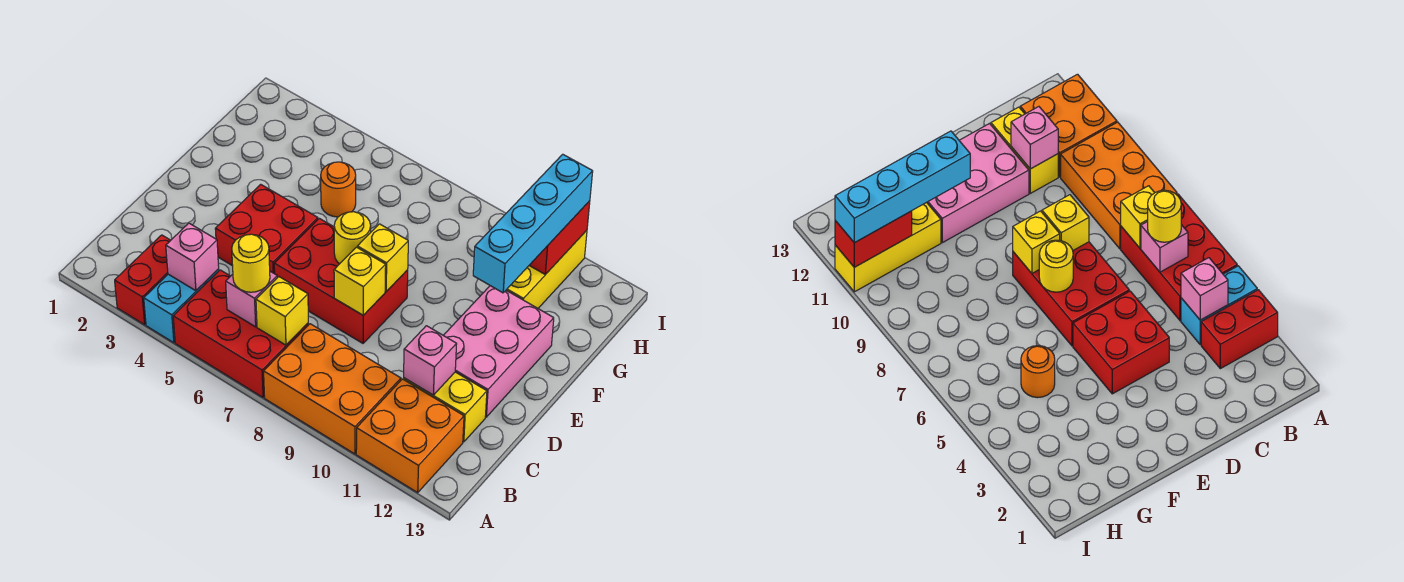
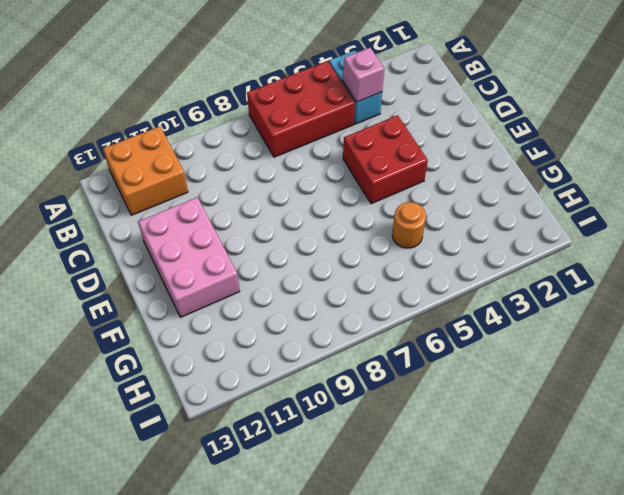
none -> red 1x2 brick [115,235,171,325]
none -> orange 2x3 brick [264,324,401,454]
none -> yellow 1x2 brick [403,372,487,442]

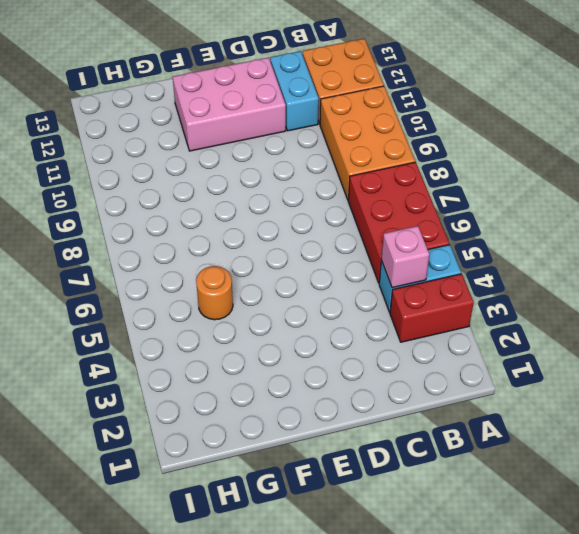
cyan 1x2 brick [270,51,319,131] -> yellow 1x2 brick [403,372,487,442]
none -> red 2x2 brick [215,184,318,274]
none -> red 2x3 brick [274,218,408,343]
none -> yellow 1x3 brick [507,230,587,308]

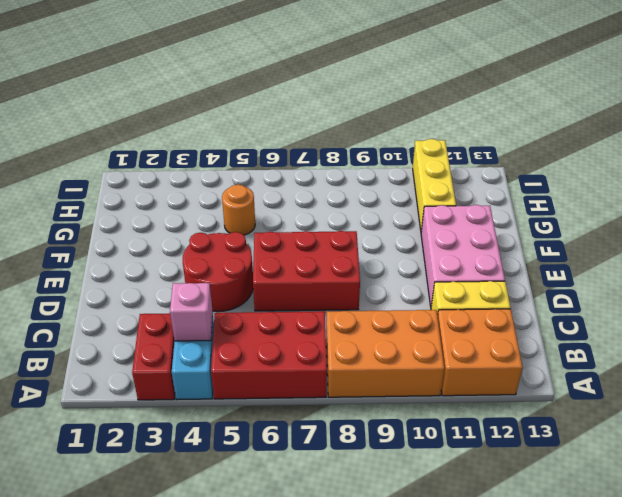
red 2x2 round brick [183,232,253,312] -> red 2x2 brick [215,184,318,274]
none -> pink 1x1 brick [226,271,277,327]
none -> yellow 1x1 brick [256,277,308,345]
none -> pink 1x1 brick [404,326,457,395]

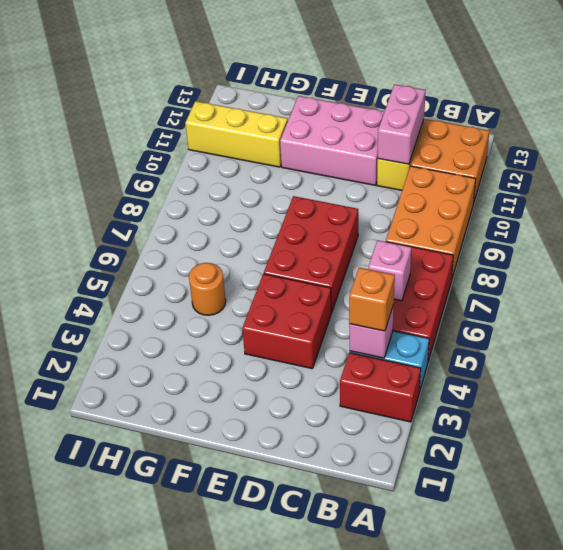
orange 1x1 brick [349,268,395,331] -> none
pink 1x2 brick [378,84,426,164] -> pink 1x1 brick [404,326,457,395]
none -> yellow 1x1 brick [256,277,308,345]
none -> yellow 1x1 brick [334,247,386,315]
none -> yellow 1x1 round brick [334,212,371,264]

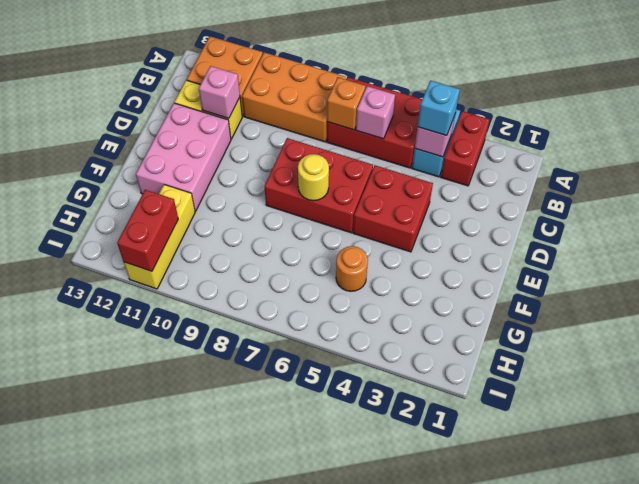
cyan 1x1 brick [418,80,460,135] -> none
orange 1x1 brick [327,78,365,130] -> yellow 1x1 brick [256,277,308,345]
none -> yellow 1x1 brick [334,247,386,315]
none -> yellow 1x1 brick [357,224,408,291]
none -> yellow 1x1 round brick [232,234,270,292]

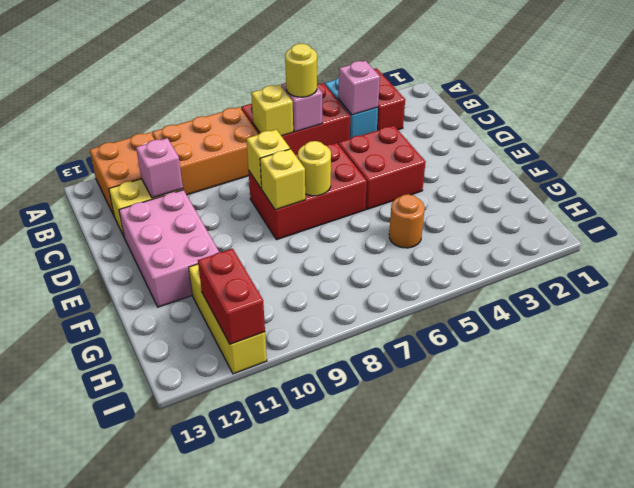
none -> cyan 1x4 brick [473,154,593,293]

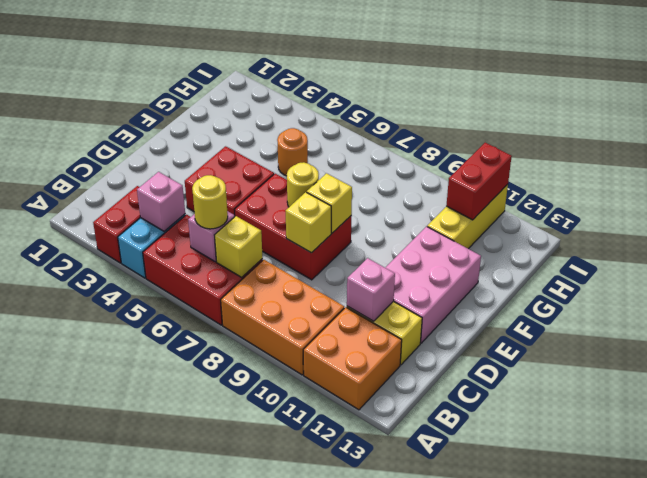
none -> cyan 1x4 brick [473,154,593,293]

